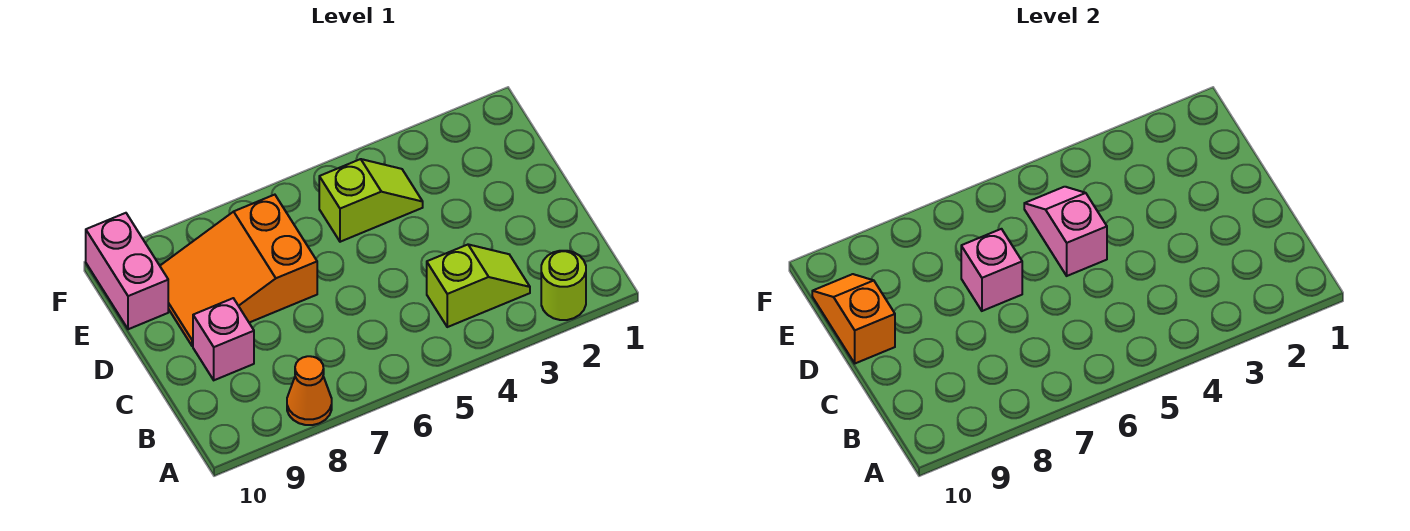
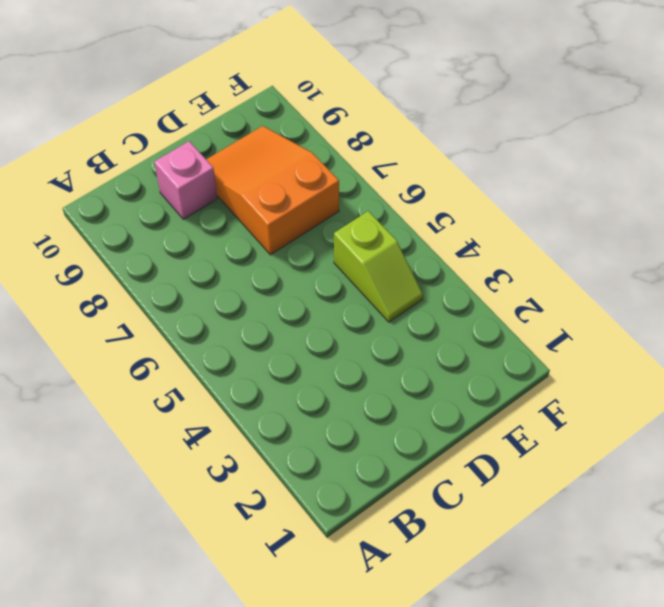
none -> lime 1x1 round brick [541,251,586,320]
none -> orange 1x1 cone [287,356,332,425]

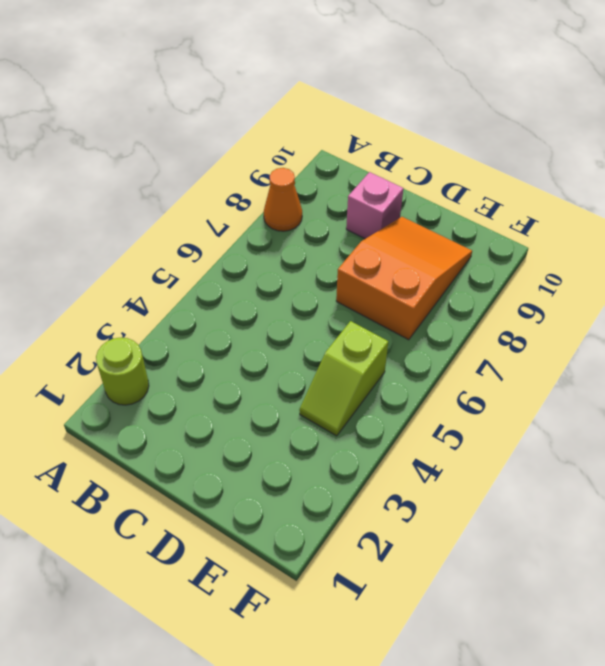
none -> lime 1x2 slope [427,244,530,327]
none -> pink 1x2 brick [86,213,168,329]

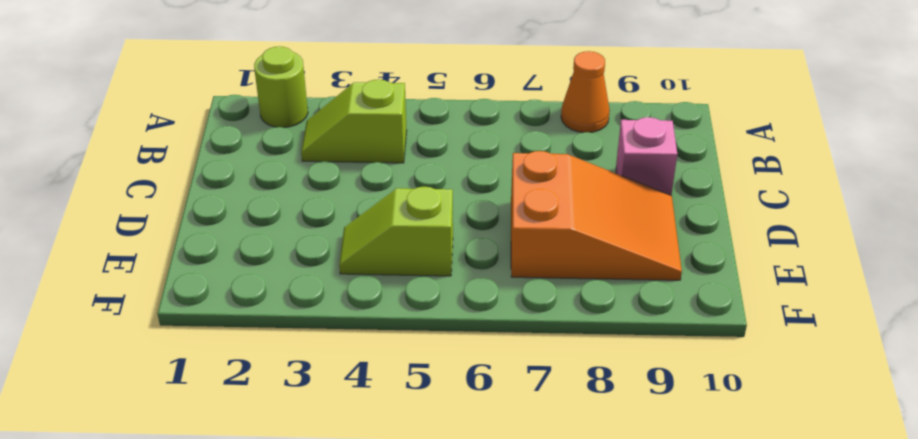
none -> pink 1x2 brick [86,213,168,329]
none -> pink 1x2 slope [1024,187,1107,276]

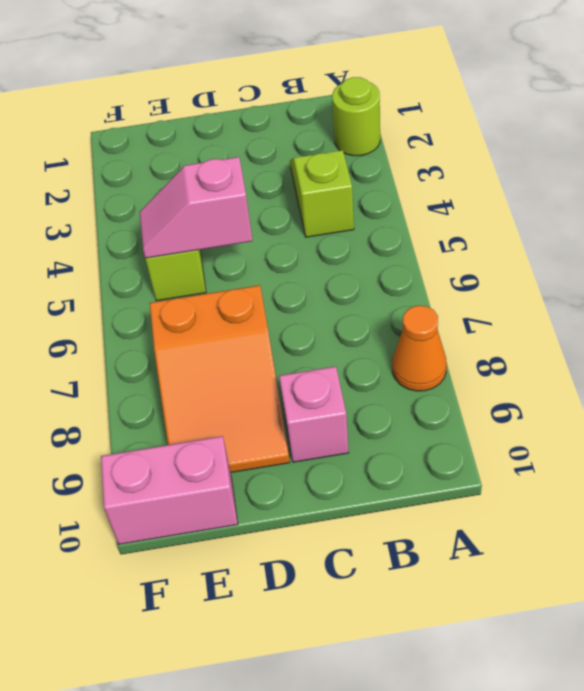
none -> pink 1x1 brick [961,229,1022,311]
none -> orange 1x2 slope [812,274,895,363]

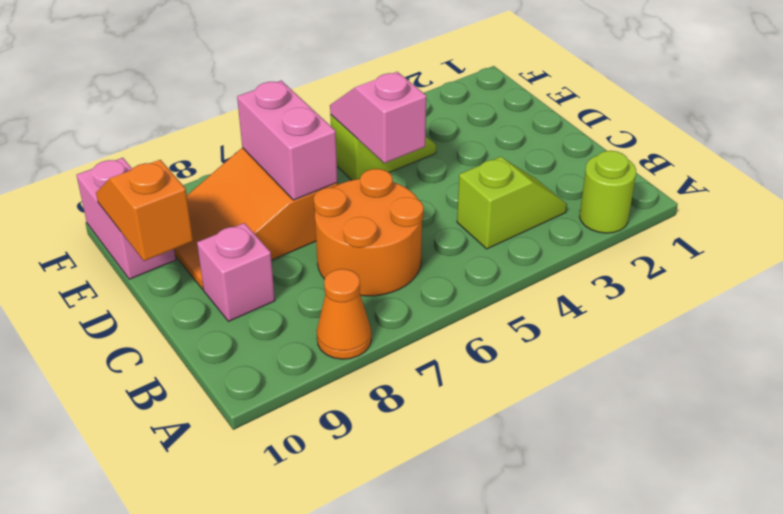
orange 2x2 round brick [314,169,423,296] -> none
pink 1x2 brick [237,81,337,200] -> pink 1x1 brick [961,229,1022,311]

